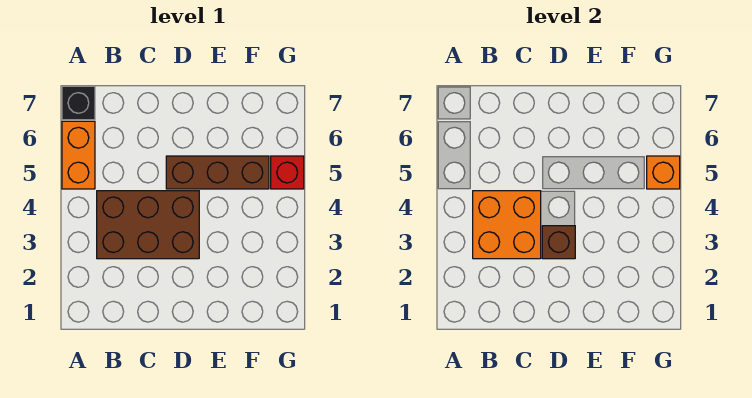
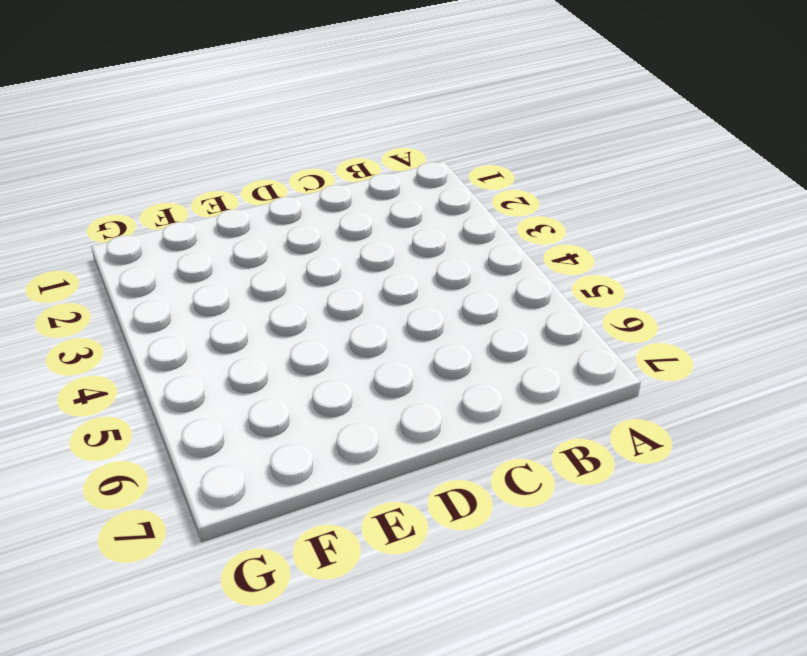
none -> orange 1x2 brick [62,121,95,189]
none -> black 1x1 brick [62,86,95,120]

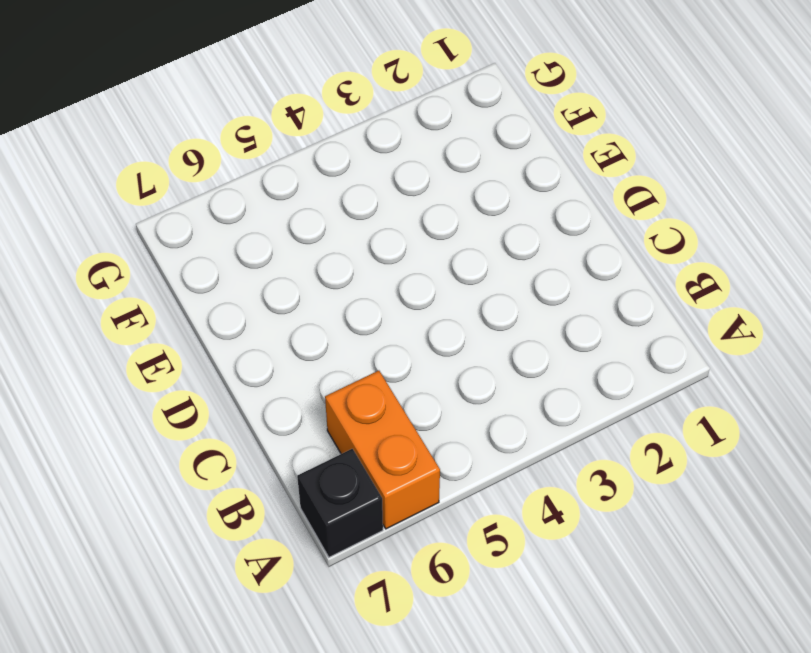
orange 1x2 brick [325,371,440,529] -> orange 1x2 brick turned to [62,121,95,189]
none -> brown 2x3 brick [97,191,199,259]
none -> brown 1x3 brick [166,156,269,189]

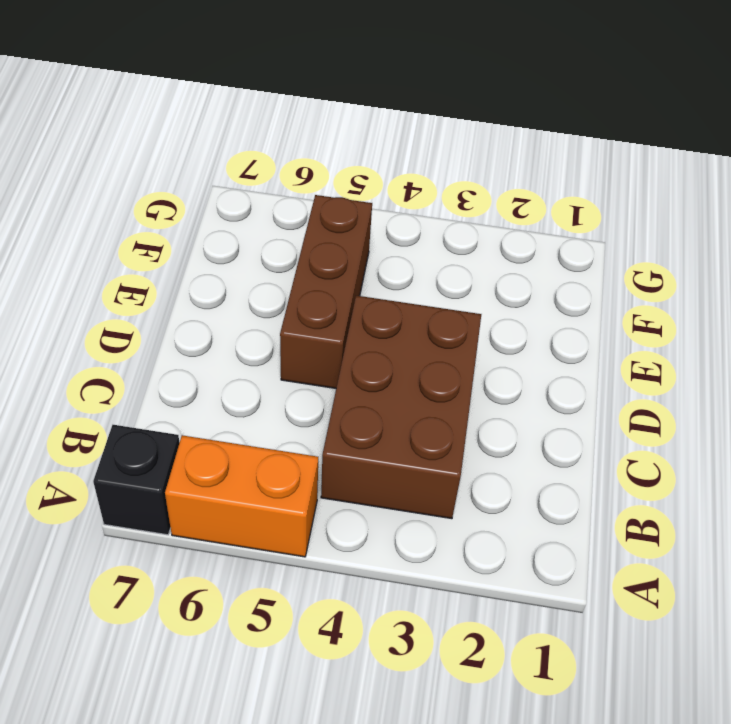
none -> red 1x1 brick [271,156,304,189]
none -> orange 2x2 brick [473,191,541,259]

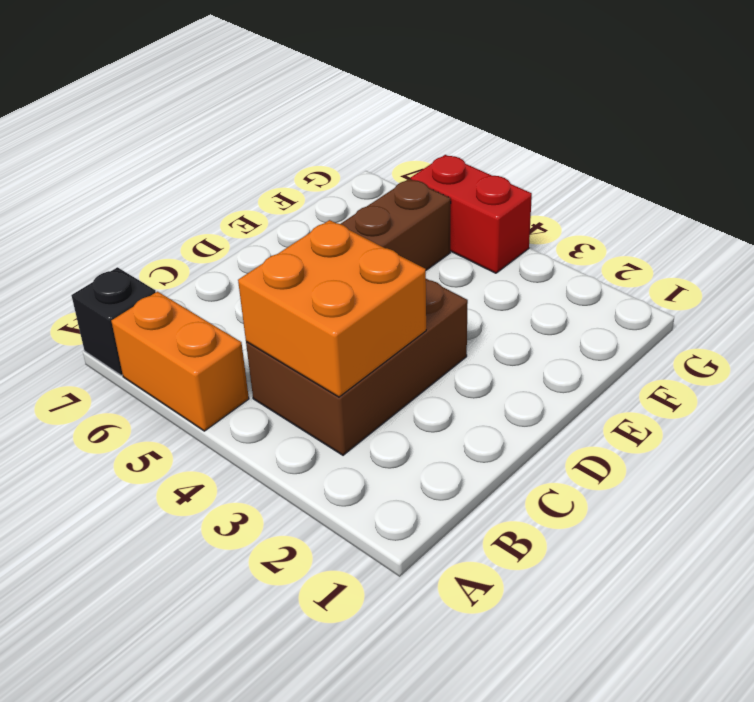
red 1x2 brick [411,155,532,273] -> red 1x1 brick [271,156,304,189]
none -> brown 1x1 brick [542,226,575,259]
none -> orange 1x1 brick [647,156,680,189]

